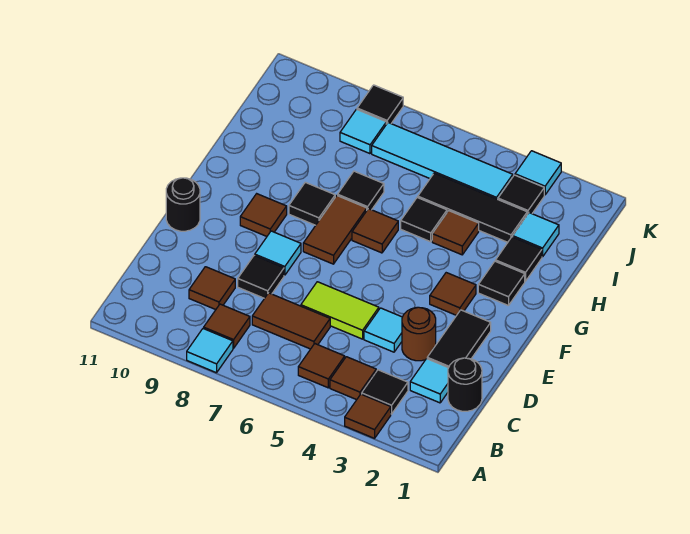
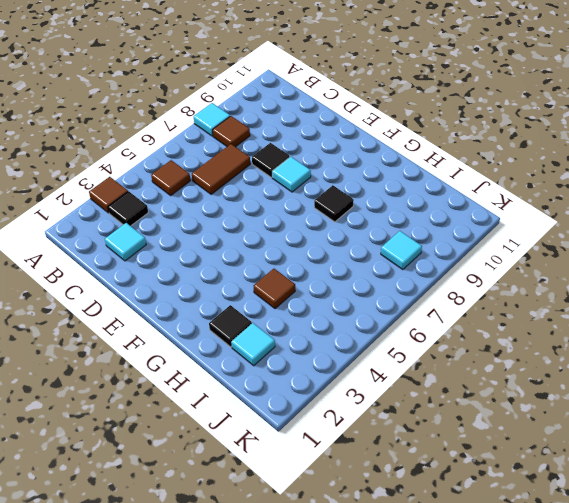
none -> brown 1x1 tile [330,357,376,400]
none -> black 1x1 round brick [448,358,482,411]
none -> brown 1x1 tile [189,267,235,310]
none -> black 1x2 tile [427,310,491,368]

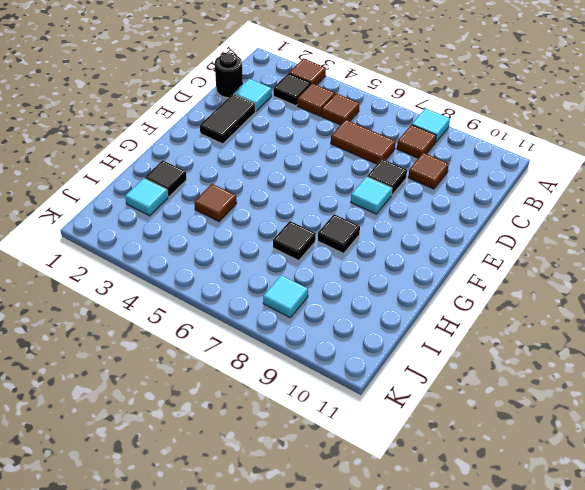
none -> brown 1x1 round brick [402,307,436,361]
none -> cyan 1x1 tile [364,308,402,352]
none -> lime 1x2 tile [301,282,379,339]
none -> black 1x1 round brick [166,178,200,231]

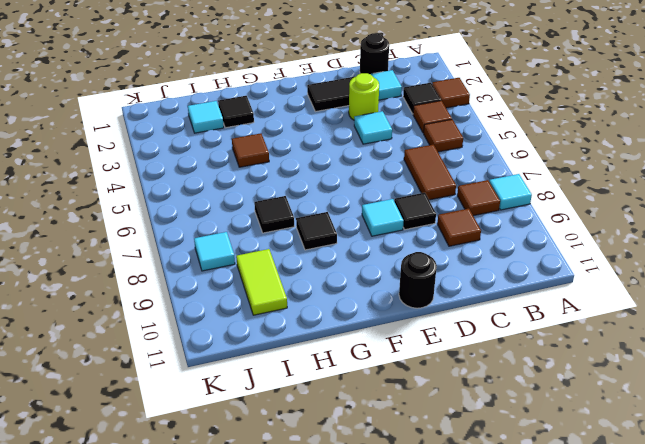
lime 1x1 round brick [349,73,379,120] -> brown 1x1 round brick [402,307,436,361]
lime 1x2 tile [236,249,287,315] -> lime 1x2 tile moved to [301,282,379,339]
none -> brown 1x1 tile [430,273,476,315]
none -> brown 1x2 tile [303,196,367,264]
none -> brown 1x1 tile [240,194,287,236]
none -> black 1x1 tile [478,261,525,306]

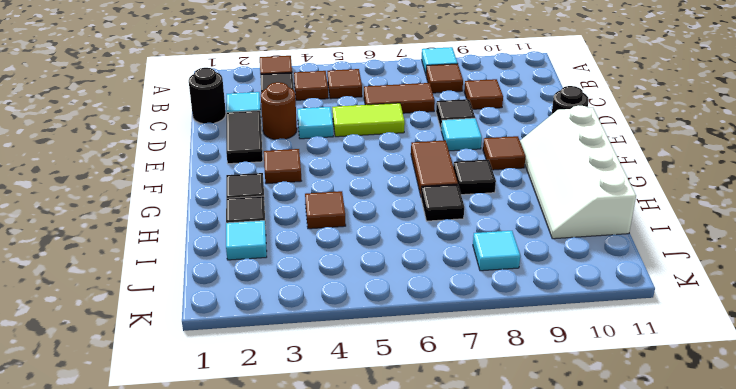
white 2x4 slope [520,105,636,239] -> none
none -> brown 1x1 tile [352,209,398,253]
none -> black 1x1 tile [401,197,447,242]
none -> black 1x3 tile [418,173,527,242]
none -> black 1x1 tile [498,175,544,214]

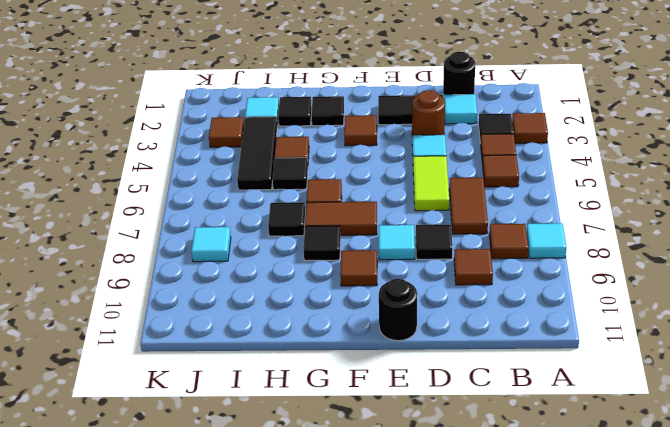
brown 1x1 tile [209,117,244,147] -> black 1x1 tile [498,175,544,214]
none -> cyan 1x4 tile [372,123,513,199]
none -> cyan 1x1 tile [515,151,561,195]
none -> black 1x1 tile [357,85,403,124]

